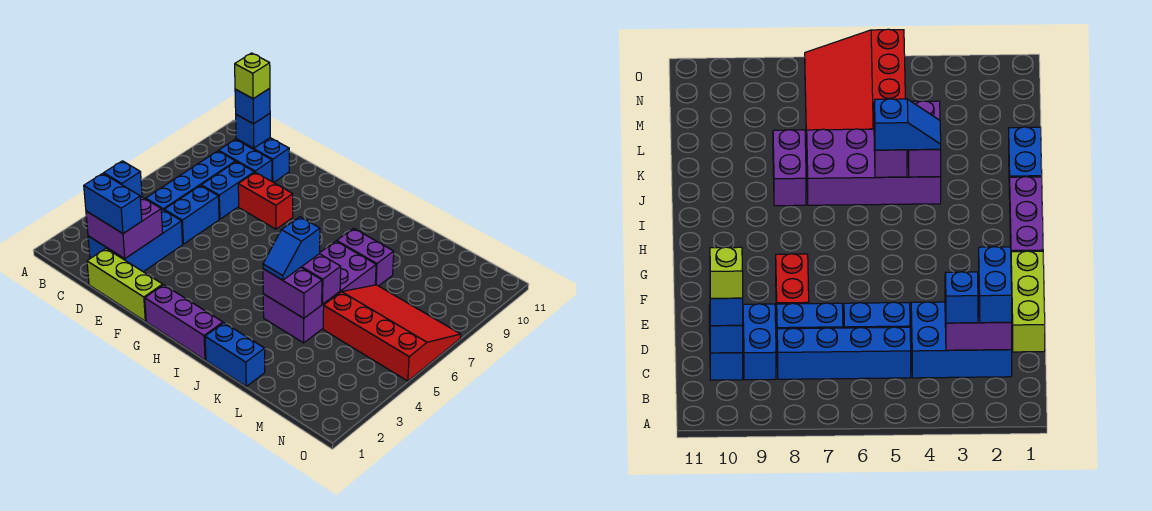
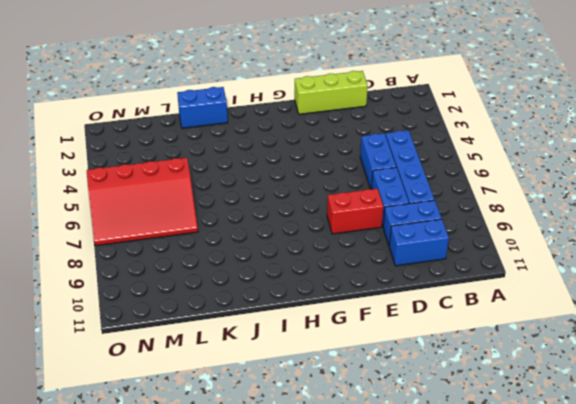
none -> blue 2x3 brick [88,209,183,272]
none -> purple 1x3 brick [145,285,223,360]
none -> purple 2x4 brick [263,241,376,343]

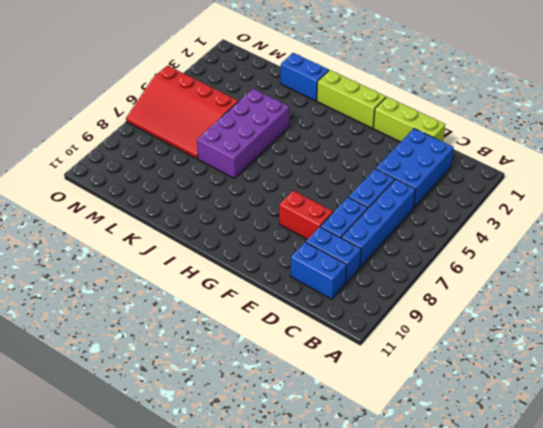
lime 1x3 brick [317,70,386,128] -> purple 1x3 brick [145,285,223,360]
none -> purple 1x2 brick [337,228,394,286]
none -> purple 2x2 brick [86,197,163,259]
none -> blue 1x1 brick [236,114,270,148]

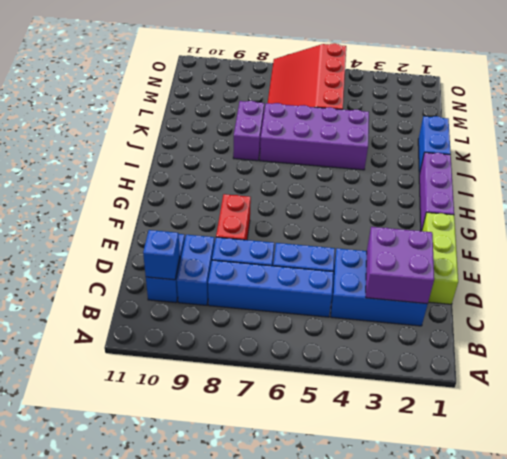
none -> purple 1x2 brick [263,268,322,318]
none -> purple 1x2 brick [301,254,341,304]
none -> blue 1x2 brick [84,173,142,233]

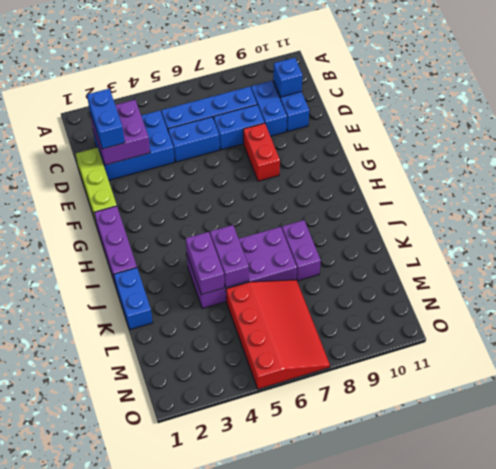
none -> blue 1x1 brick [104,161,142,198]
none -> blue 1x1 brick [235,88,270,124]
none -> blue 1x2 slope [263,217,320,280]

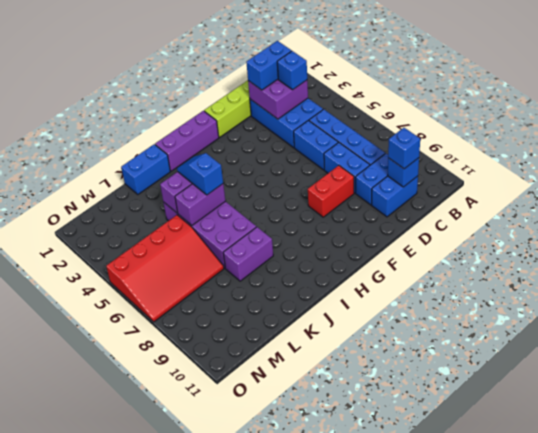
none -> lime 1x1 brick [235,53,270,99]

